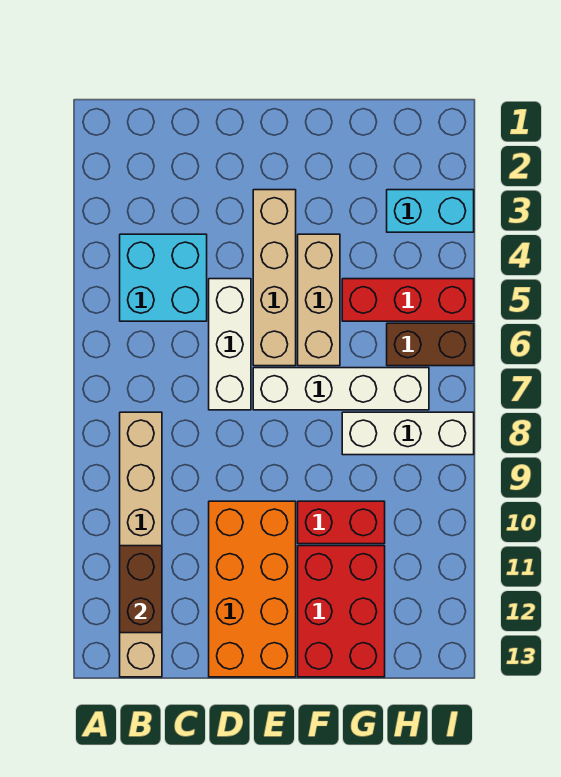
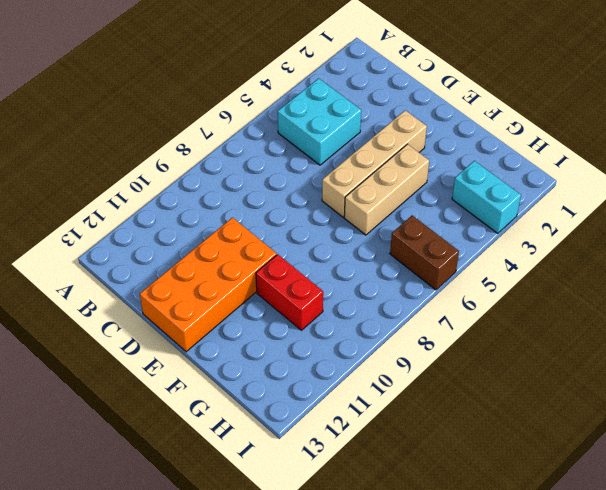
none -> tan 1x6 brick [120,412,162,677]
none -> white 1x3 brick [209,279,251,410]
none -> white 1x4 brick [253,368,429,410]

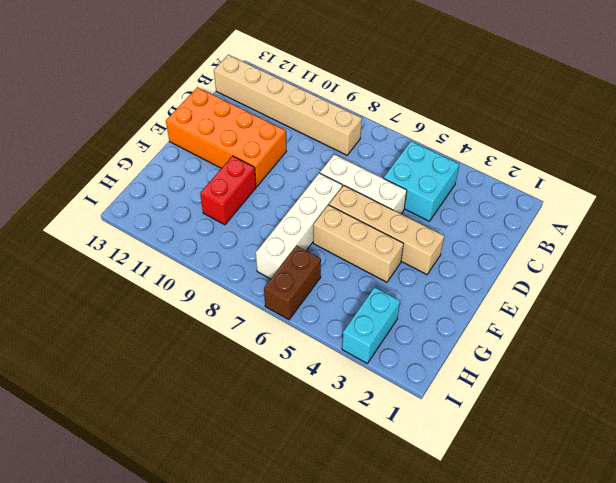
none -> red 2x3 brick [298,546,385,677]
none -> red 1x3 brick [342,279,474,321]
none -> white 1x3 brick [342,412,474,455]

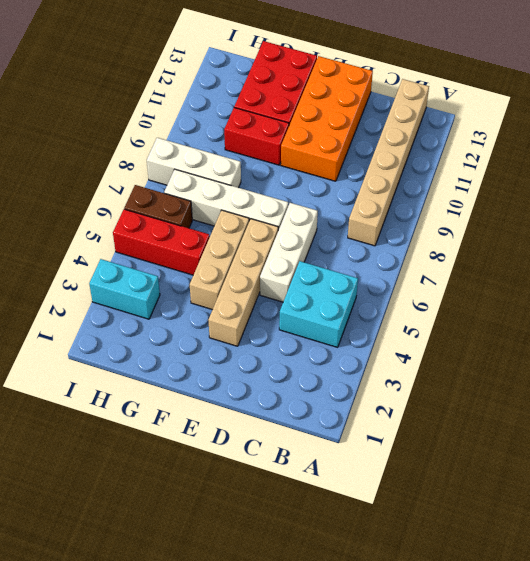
none -> brown 1x2 brick [120,546,162,633]

